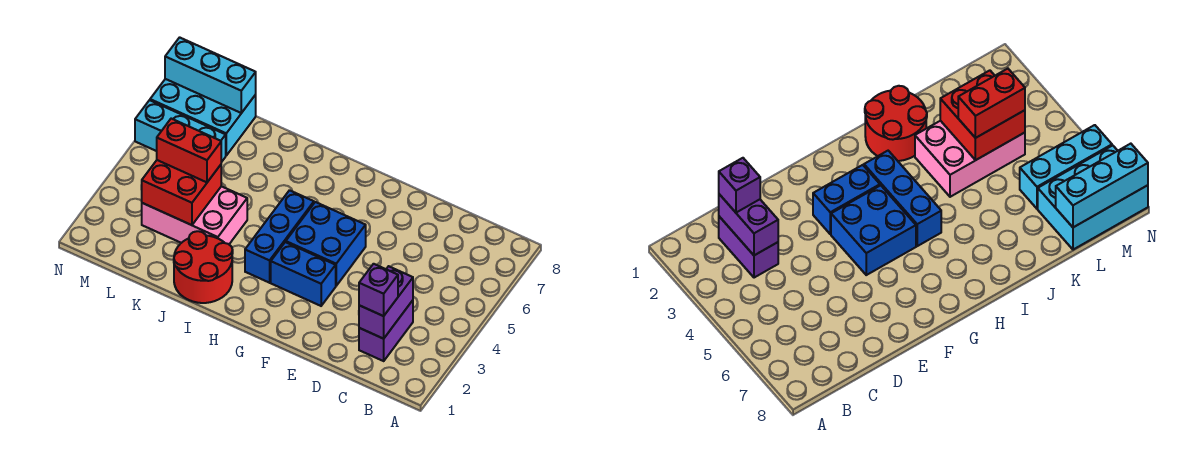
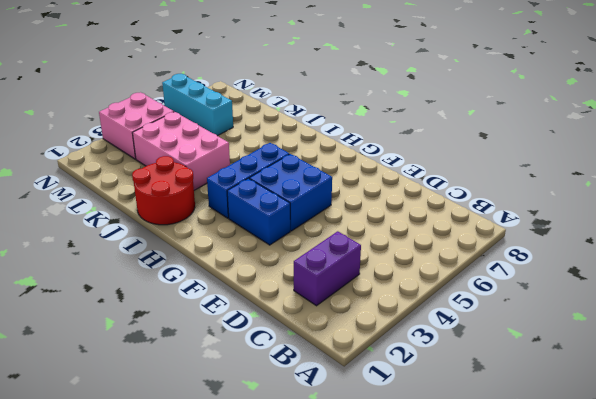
pink 2x2 brick [99,93,174,159] -> none
none -> cyan 2x3 brick [150,79,256,155]
none -> purple 1x2 brick [359,266,413,339]
none -> red 2x2 brick [142,160,221,225]

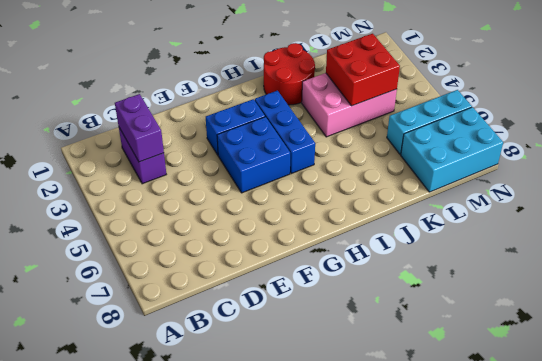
none -> cyan 1x3 brick [165,37,256,113]
none -> purple 1x1 brick [359,264,398,316]
none -> red 1x2 brick [157,119,221,182]

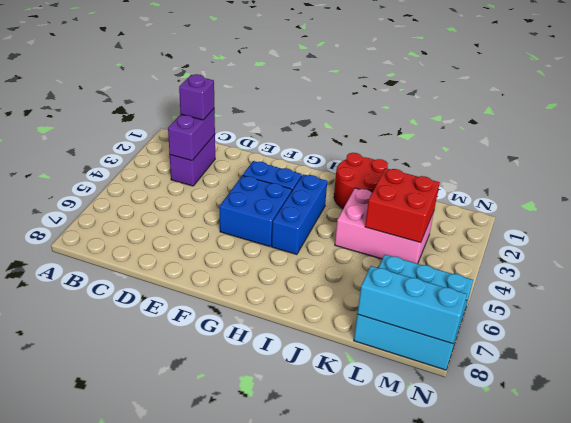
none -> red 1x2 brick [157,119,221,182]

